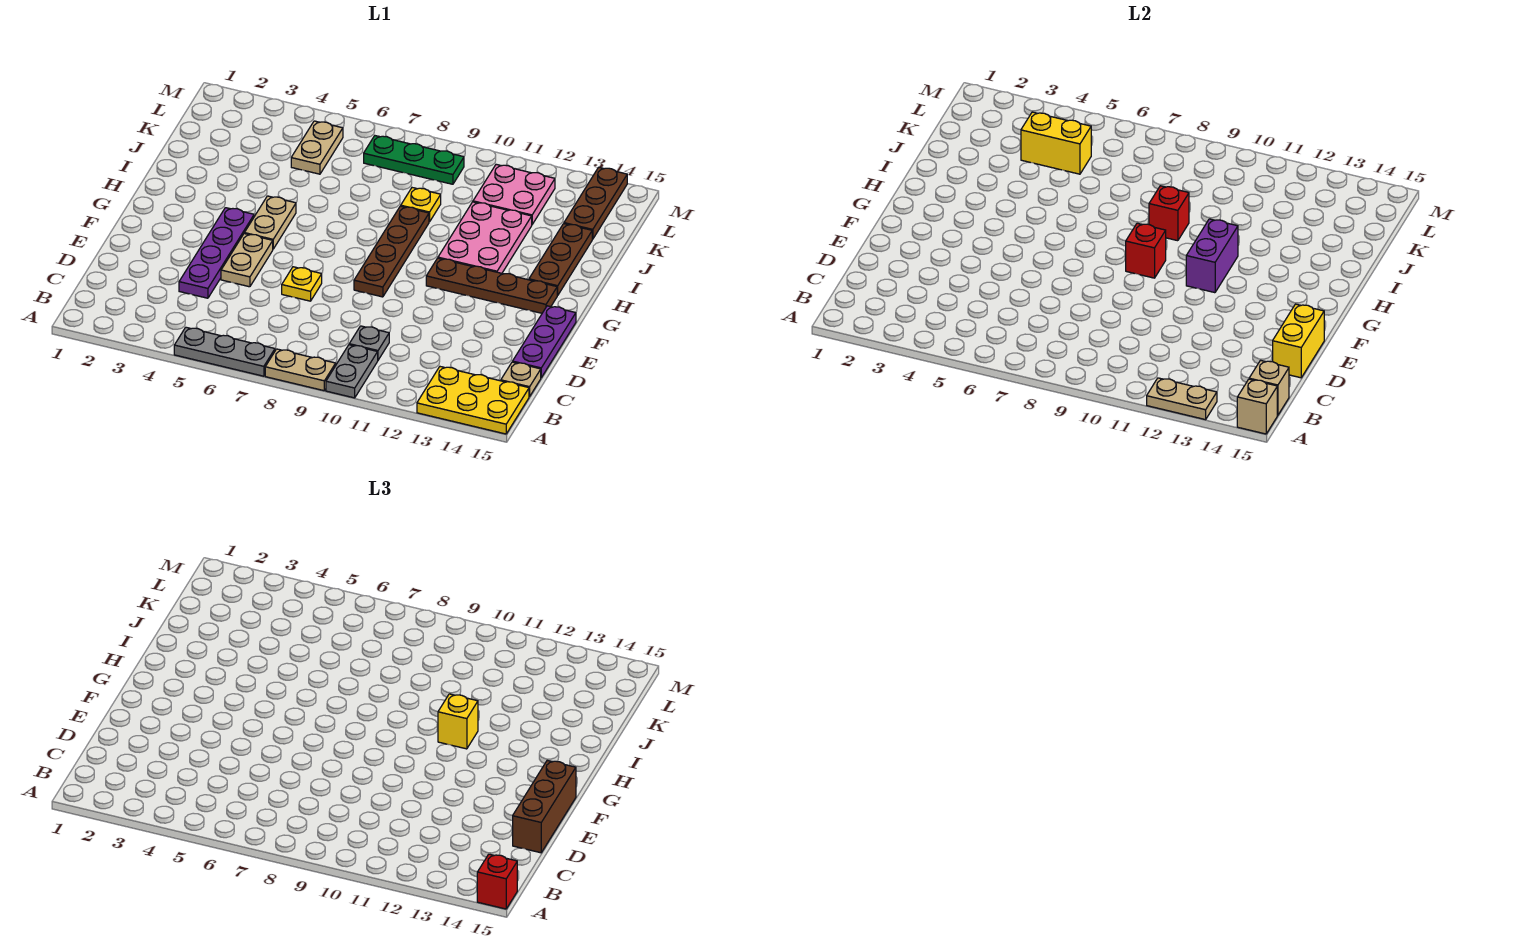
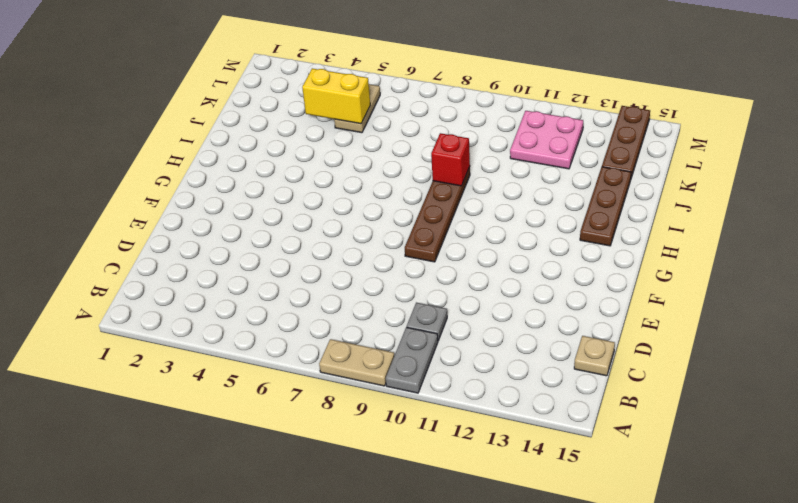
none -> grey 1x3 plate [174,327,275,376]
none -> yellow 2x3 plate [417,367,529,434]
none -> purple 1x4 plate [179,208,254,298]
none -> purple 1x3 plate [513,306,576,378]

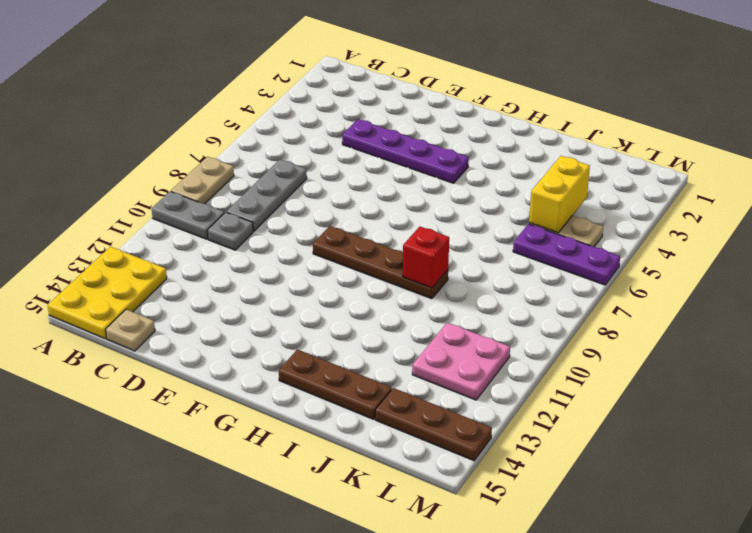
grey 1x3 plate [226,159,307,231] -> grey 1x3 plate moved to [174,327,275,376]
purple 1x3 plate [513,224,620,285] -> purple 1x3 plate moved to [513,306,576,378]
none -> tan 1x2 plate [221,234,273,287]
none -> yellow 1x1 plate [282,267,322,301]
none -> tan 1x2 plate [244,196,296,249]
none -> brown 1x4 plate [426,258,558,313]

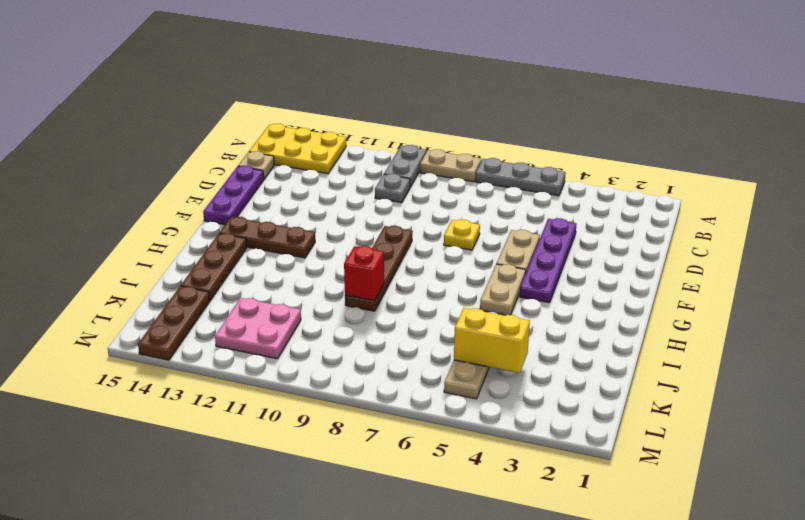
brown 1x3 plate [219,217,315,258] -> brown 1x4 plate [426,258,558,313]
none -> pink 2x3 plate [438,202,532,273]
none -> yellow 1x1 plate [401,188,441,222]
none -> green 1x3 plate [364,136,464,184]
none -> tan 1x2 plate [1147,378,1217,420]

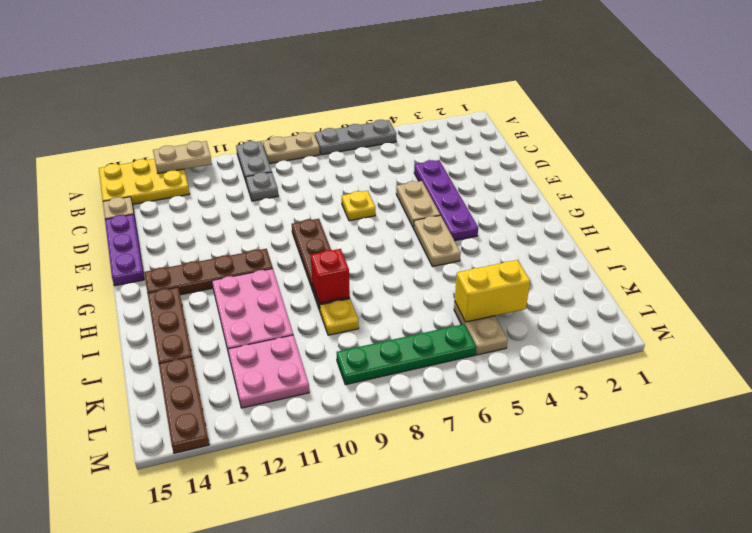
green 1x4 plate [337,324,476,385] -> green 1x3 plate [364,136,464,184]
none -> tan 1x1 brick [1237,379,1277,434]
none -> tan 1x1 brick [1249,360,1289,415]
none -> yellow 1x2 brick [1273,304,1324,378]
none -> red 1x1 brick [1126,223,1166,278]

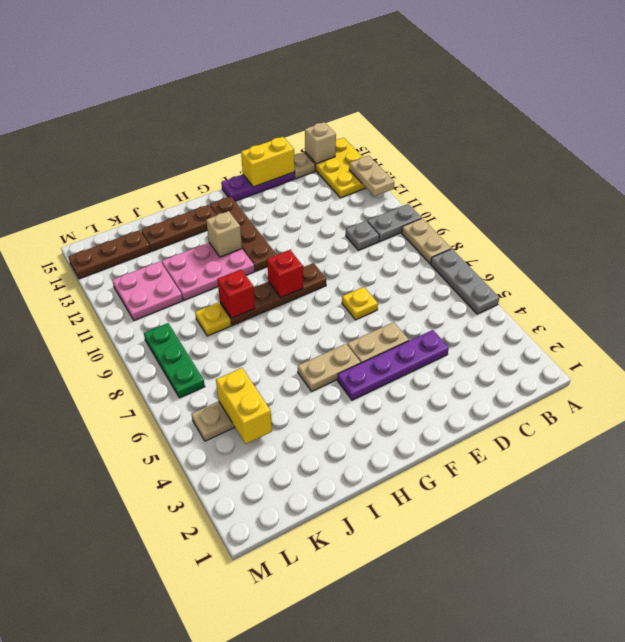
tan 1x1 brick [206,211,242,257] -> tan 1x1 brick moved to [1237,379,1277,434]
none -> purple 1x2 brick [1186,219,1238,293]
none -> red 1x1 brick [477,854,517,909]
none -> brown 1x3 brick [513,760,576,853]
none -> yellow 1x1 brick [438,694,478,749]

